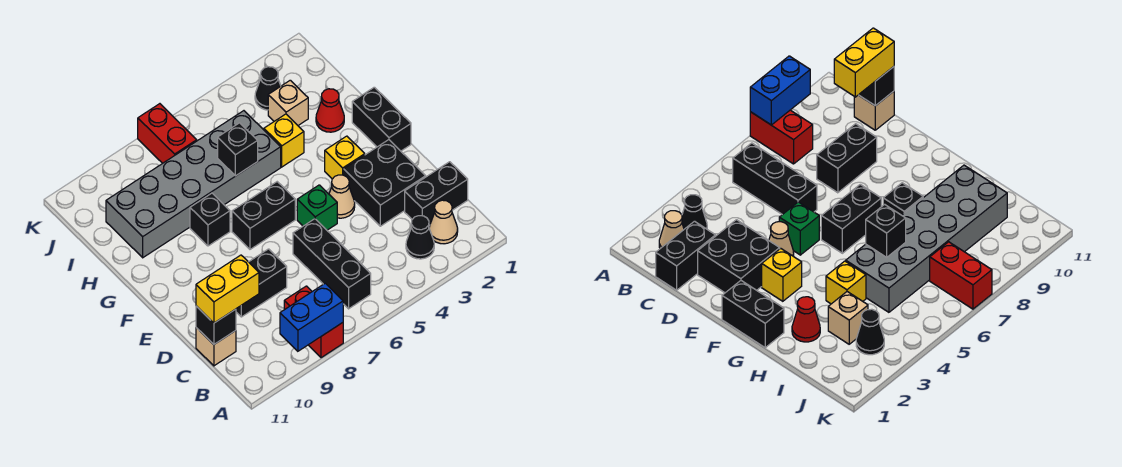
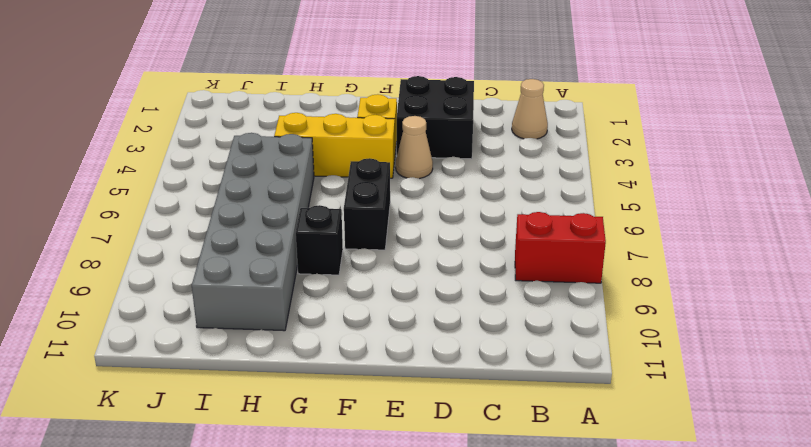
yellow 1x3 brick [274,113,395,178] -> yellow 1x1 brick [264,114,304,167]
none -> black 1x1 cone [406,216,434,259]
none -> black 1x3 brick [293,219,371,309]
none -> black 1x2 brick [405,162,468,225]

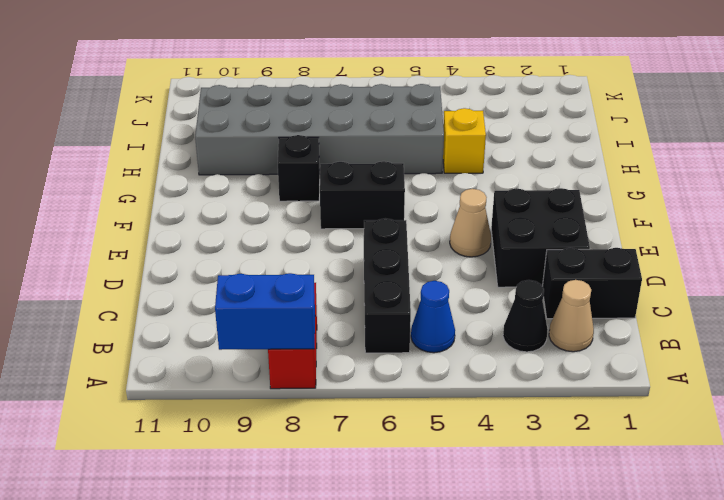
blue 1x1 cone [411,281,455,353] -> none
none -> tan 1x1 brick [196,328,236,366]
none -> black 1x2 brick [236,249,287,317]
none -> green 1x1 brick [297,185,337,230]

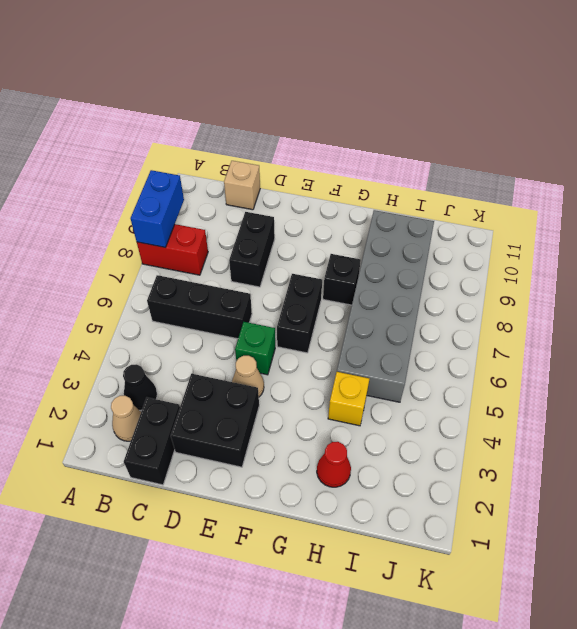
none -> black 1x2 brick [352,87,411,151]
none -> yellow 1x1 brick [325,136,365,179]
none -> tan 1x1 brick [268,80,308,125]

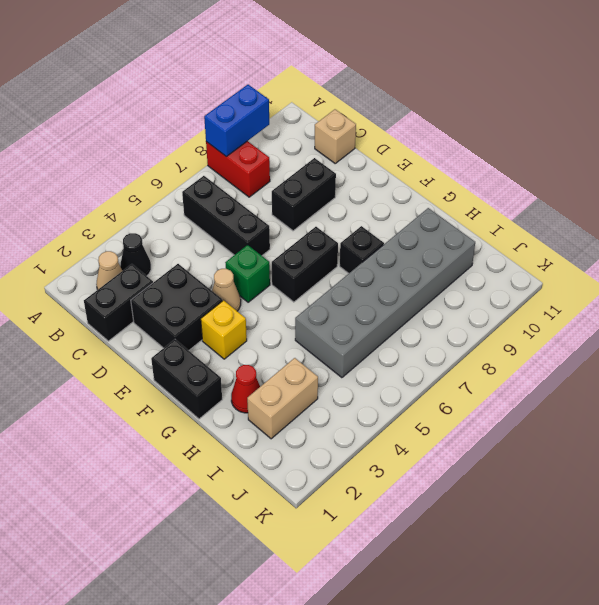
tan 1x2 brick [247,358,318,439] -> tan 1x1 brick [268,80,308,125]
none -> yellow 1x1 brick [264,114,304,167]
none -> black 1x1 cone [255,67,281,110]
none -> red 1x2 brick [138,104,197,163]

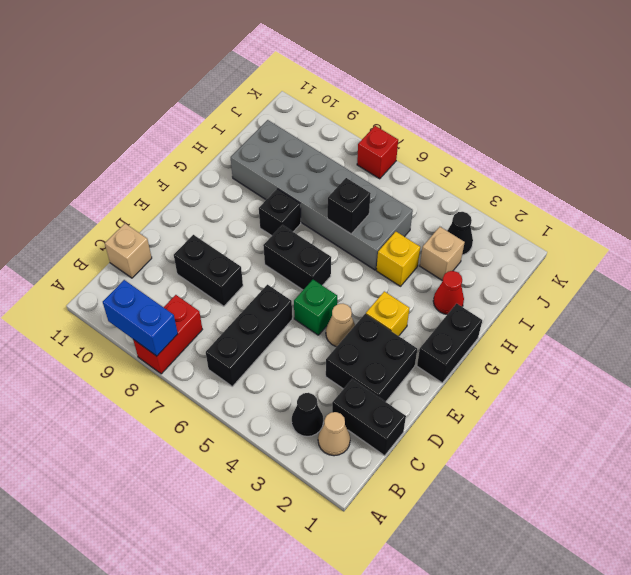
red 1x1 brick [357,126,398,179] -> red 1x2 brick [138,104,197,163]
none -> black 1x1 brick [196,306,236,344]
none -> yellow 1x2 brick [196,255,259,323]

